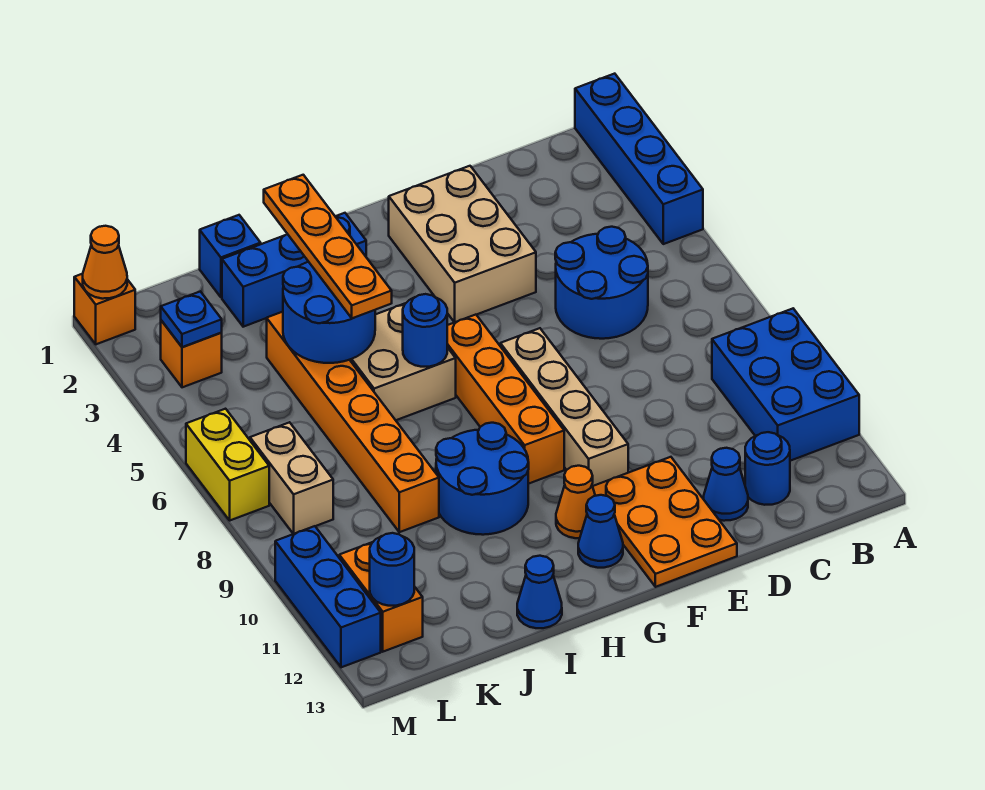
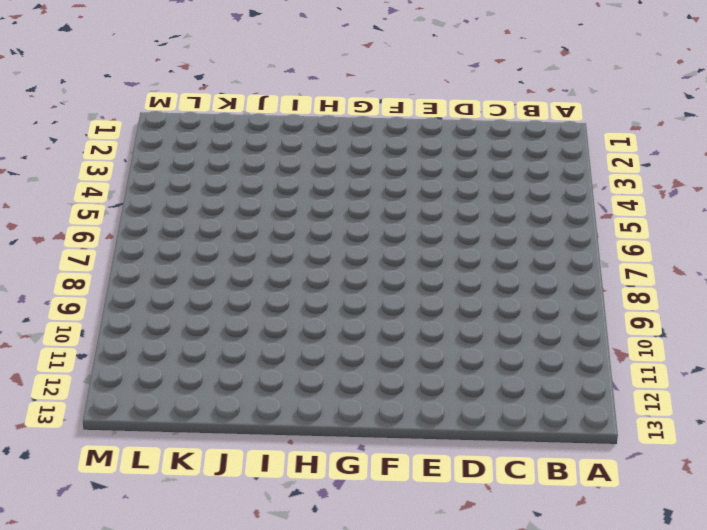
none -> blue 1x4 brick [575,74,703,244]
none -> blue 2x3 brick [712,309,859,461]
none -> blue 2x2 round brick [555,227,648,339]

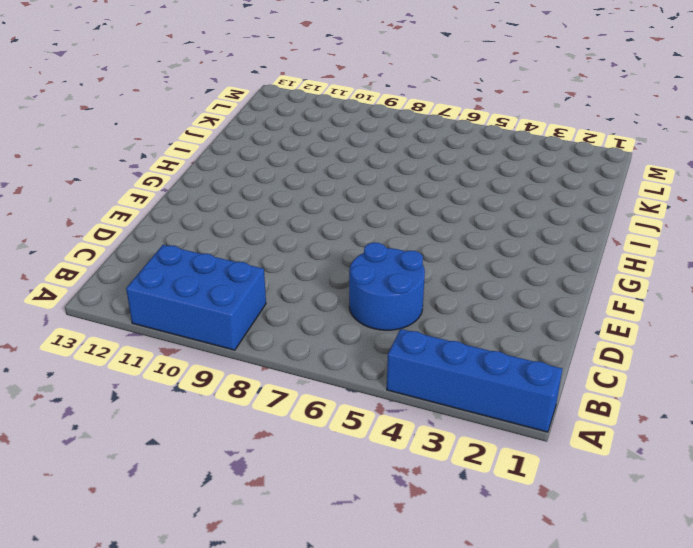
none -> blue 1x1 round brick [745,432,790,505]
none -> blue 1x1 cone [704,448,748,521]
none -> tan 2x3 brick [389,166,536,322]

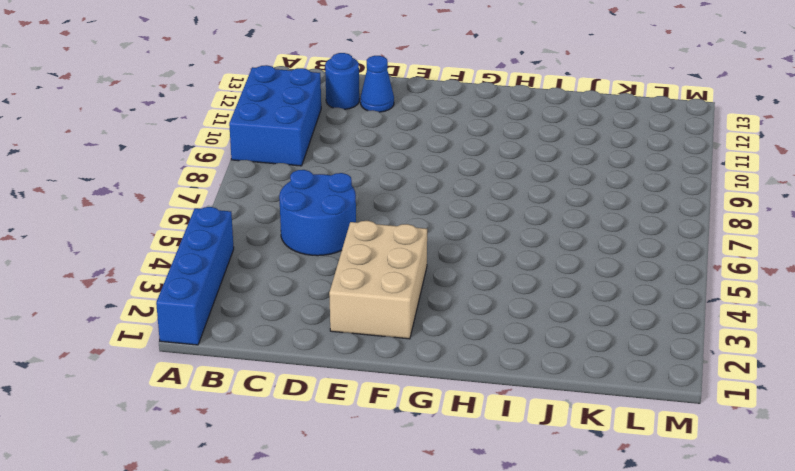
none -> orange 2x3 plate [593,457,737,587]
none -> tan 1x4 brick [500,328,628,486]
none -> orange 1x4 brick [447,315,564,484]

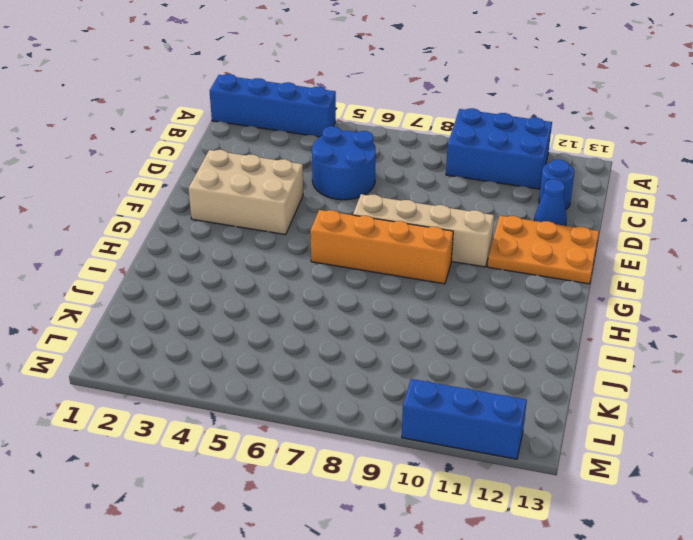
none -> orange 1x1 cone [556,466,596,538]
none -> blue 1x1 cone [578,495,623,568]
none -> blue 1x3 brick [222,213,366,327]

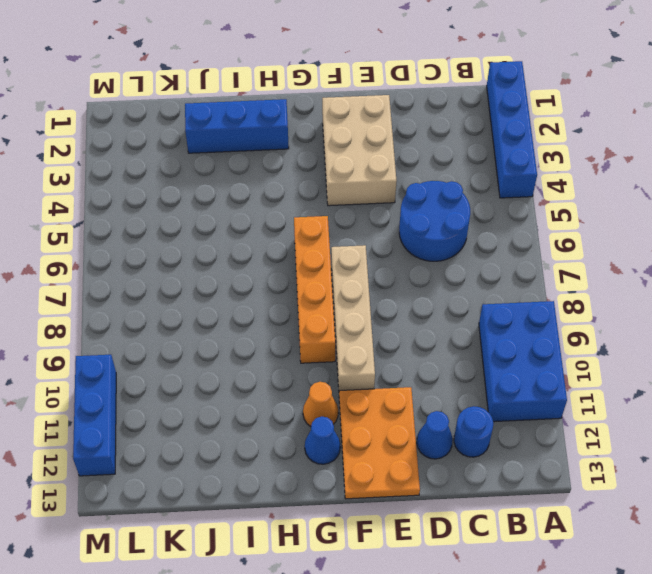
none -> tan 2x2 brick [350,303,456,420]
none -> blue 2x2 round brick [436,423,529,535]
none -> blue 1x1 cone [517,556,562,628]

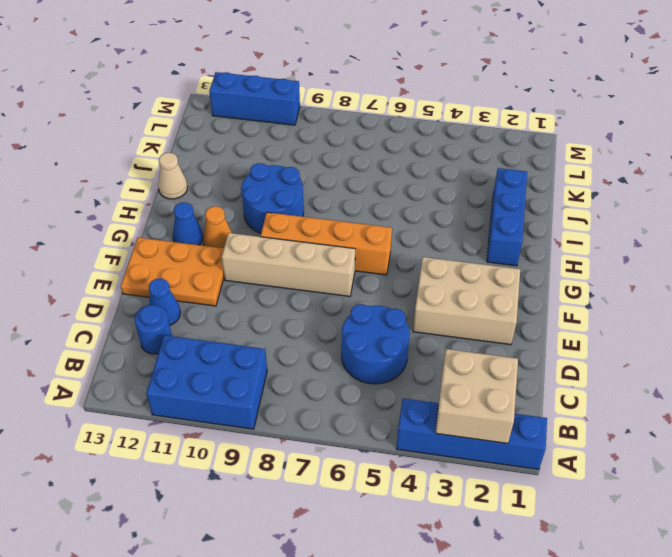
tan 2x2 brick [435,349,518,443] -> tan 2x2 brick moved to [350,303,456,420]
tan 1x1 cone [158,153,188,199] -> blue 1x1 cone [517,556,562,628]
none -> blue 1x1 brick [200,215,261,297]
none -> orange 1x6 brick [267,312,439,532]
none -> orange 1x1 brick [161,320,222,387]

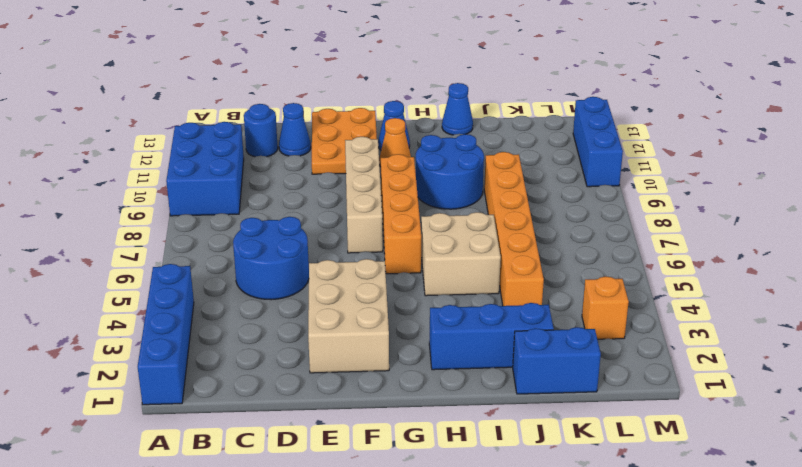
blue 1x2 brick [513,327,601,394] -> blue 1x1 brick [200,215,261,297]
none -> tan 1x2 brick [250,422,333,534]
none -> orange 1x2 brick [339,542,423,652]
none -> orange 1x1 brick [74,274,135,344]

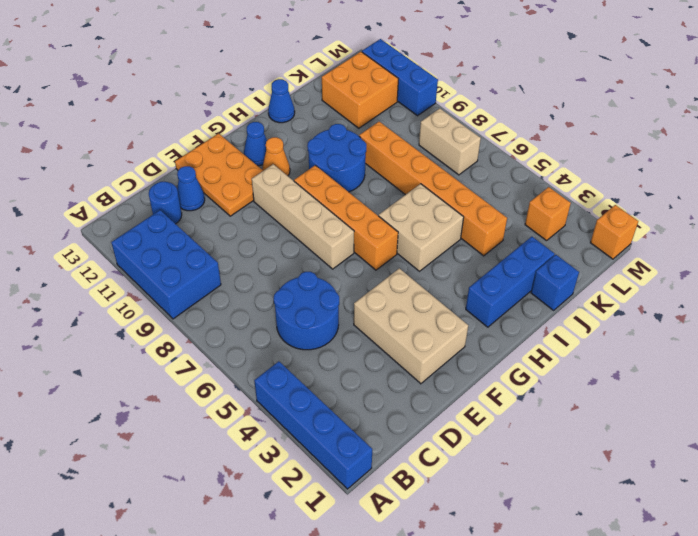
orange 2x2 brick [322,52,398,128] -> orange 1x2 brick [339,542,423,652]
none -> yellow 1x2 brick [186,409,269,520]
none -> blue 1x1 round brick [403,294,447,367]
none -> blue 2x2 round brick [283,262,375,363]

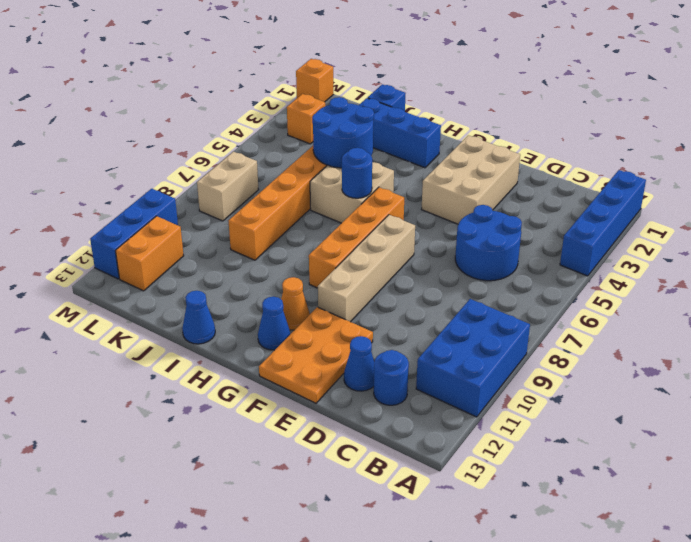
none -> blue 2x2 round brick [436,423,529,535]
none -> yellow 1x2 brick [186,409,269,520]
none -> blue 1x1 plate [161,291,222,347]

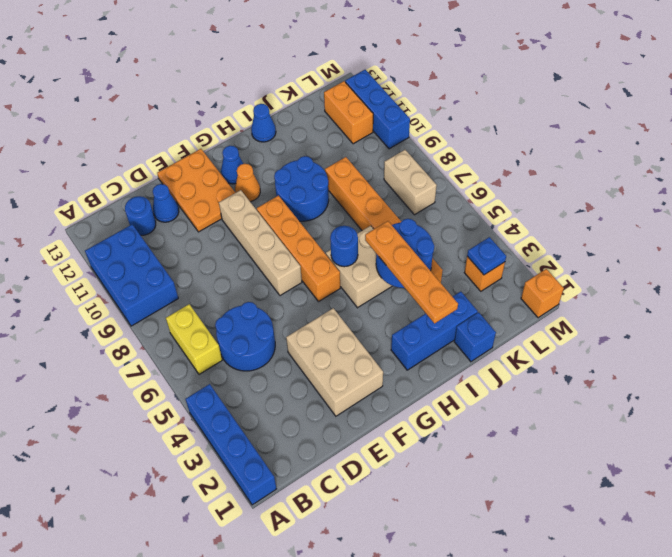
yellow 1x2 brick [166,304,222,374] -> yellow 1x2 brick moved to [186,409,269,520]
none -> blue 1x1 round brick [370,533,414,606]
none -> orange 1x1 cone [83,226,127,299]

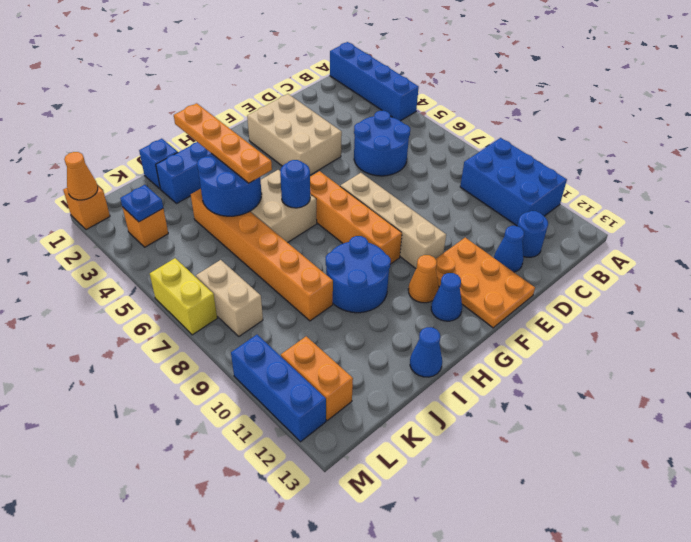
none -> blue 1x1 round brick [370,533,414,606]

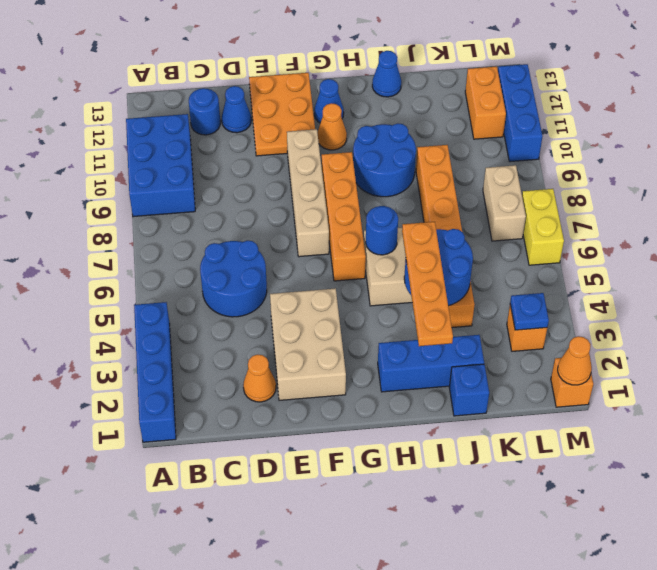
orange 1x1 cone [243,354,276,402] -> none
none -> blue 1x1 round brick [370,533,414,606]

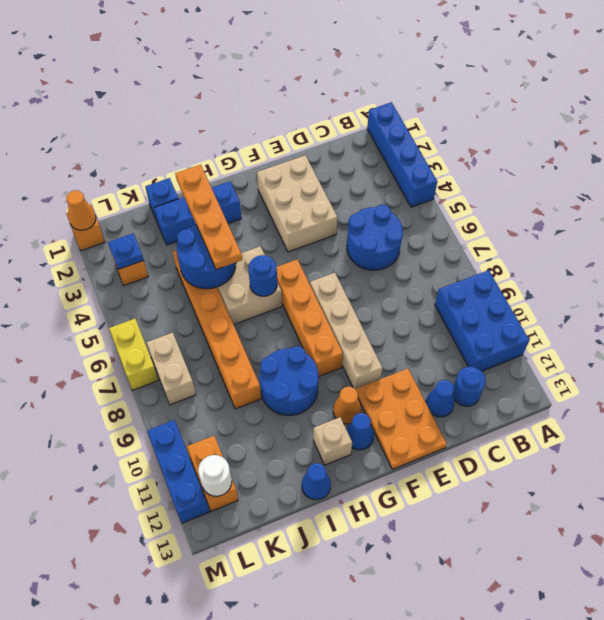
tan 1x1 brick [313,417,352,465] -> none
white 1x1 round brick [198,455,232,496] -> blue 1x1 round brick [370,533,414,606]

